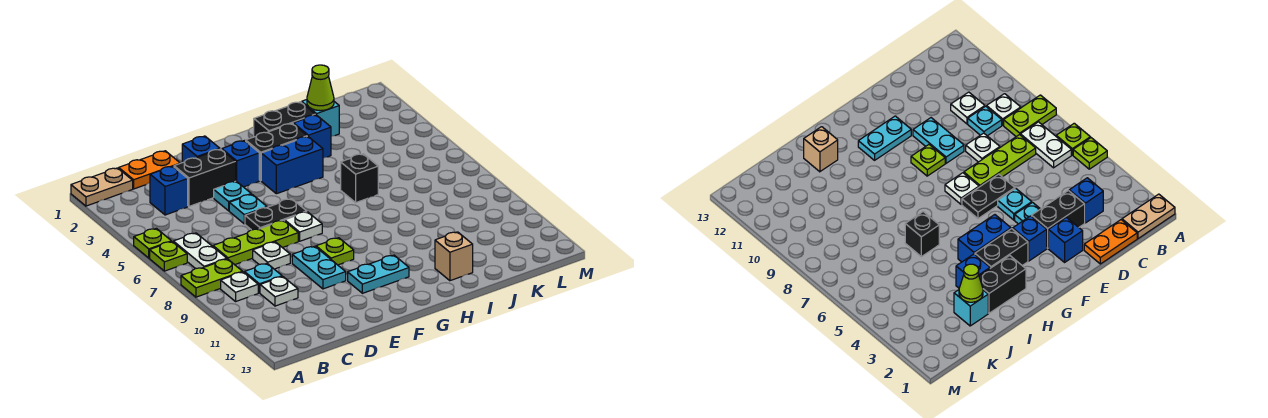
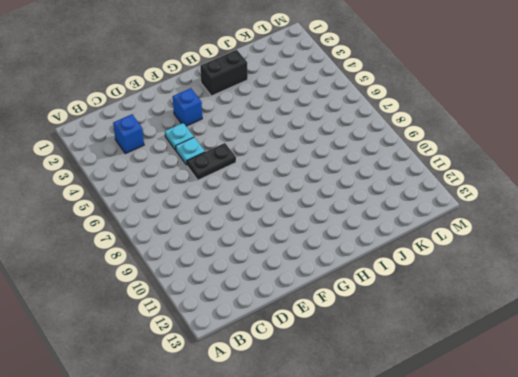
none -> tan 1x2 plate [71,168,133,206]
none -> lime 1x1 plate [134,229,171,258]
none -> lime 1x1 plate [150,242,187,271]
none -> lime 1x2 plate [181,259,243,297]

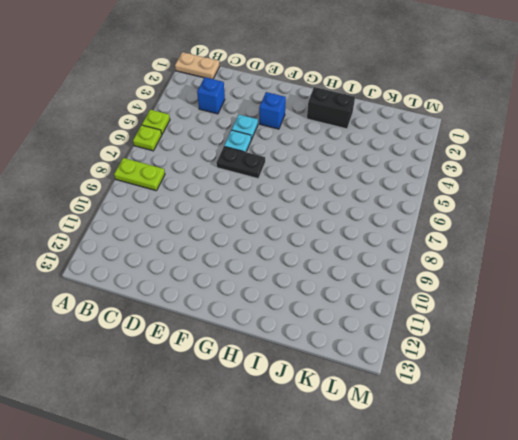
none -> white 1x2 plate [173,233,227,269]
none -> white 1x1 plate [221,272,258,301]
none -> orange 1x2 plate [119,151,180,189]
none -> lime 1x3 plate [213,220,298,265]

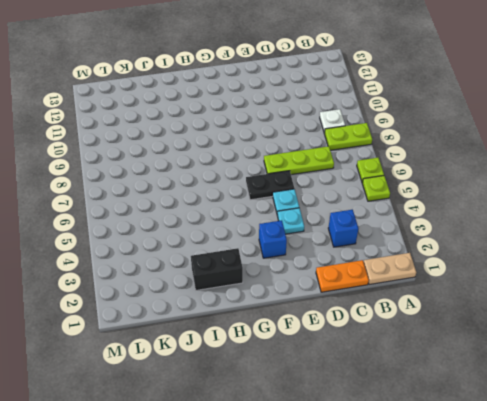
none -> white 1x2 plate [173,233,227,269]
none -> cyan 1x1 plate [244,264,282,293]
none -> white 1x1 plate [260,276,298,306]
none -> black 1x2 brick [174,149,236,206]

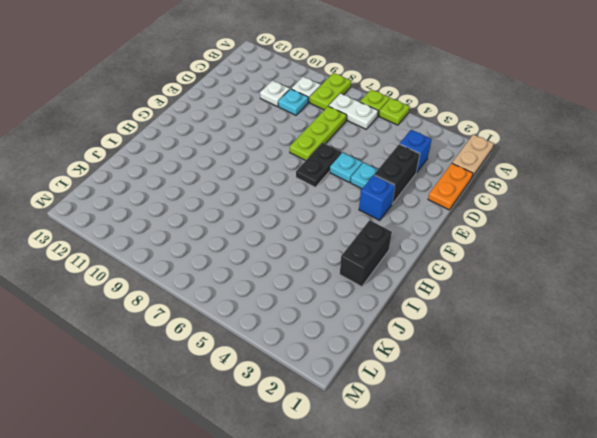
none -> white 1x1 plate [253,242,290,269]
none -> blue 1x1 brick [182,136,220,163]
none -> cyan 1x2 plate [292,246,346,289]
none -> white 1x1 plate [285,212,322,241]

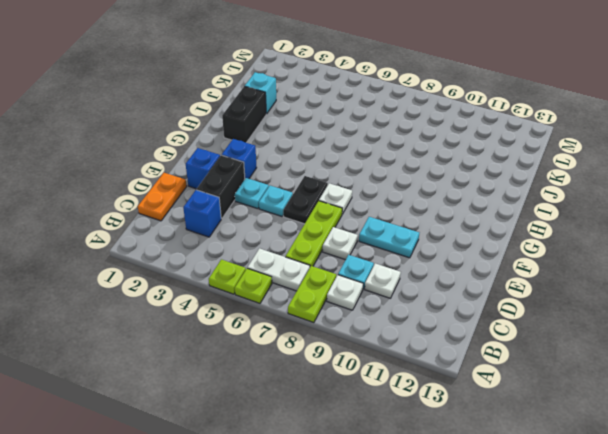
none -> tan 1x2 plate [71,168,133,206]
none -> lime 1x1 plate [316,238,354,265]
none -> cyan 1x2 plate [348,255,409,293]
none -> black 1x2 brick [246,123,307,181]

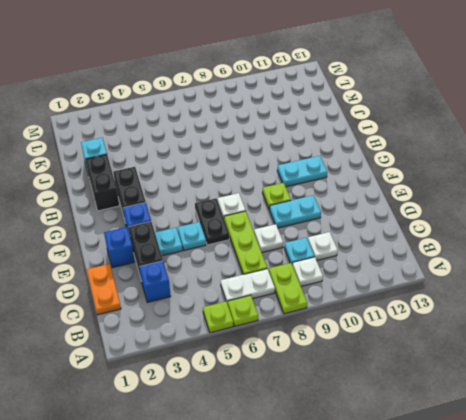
cyan 1x2 plate [277,156,327,187] -> cyan 1x2 plate turned to [348,255,409,293]
none -> tan 1x2 plate [71,168,133,206]
none -> blue 1x2 brick [261,136,323,194]
none -> blue 1x1 brick [293,115,331,158]
none -> black 1x1 brick [341,154,378,202]

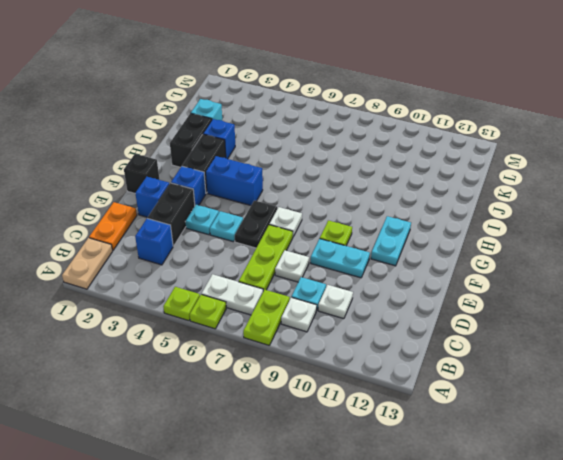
black 1x1 brick [124,154,159,193] -> black 1x1 brick moved to [341,154,378,202]
blue 1x2 brick [206,156,263,205] -> blue 1x2 brick turned to [261,136,323,194]
none -> tan 1x1 brick [435,232,473,281]
none -> lime 1x1 cone [307,65,334,111]

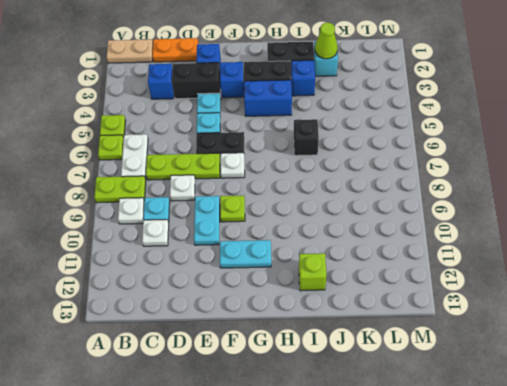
lime 1x1 brick [299,253,326,291] -> tan 1x1 brick [435,232,473,281]

